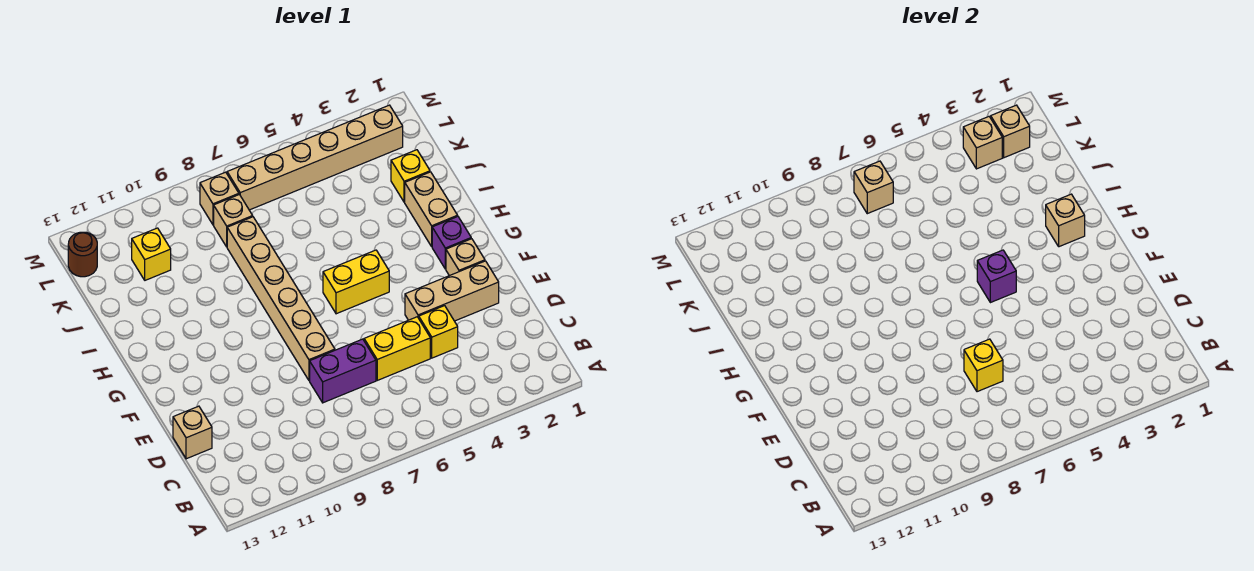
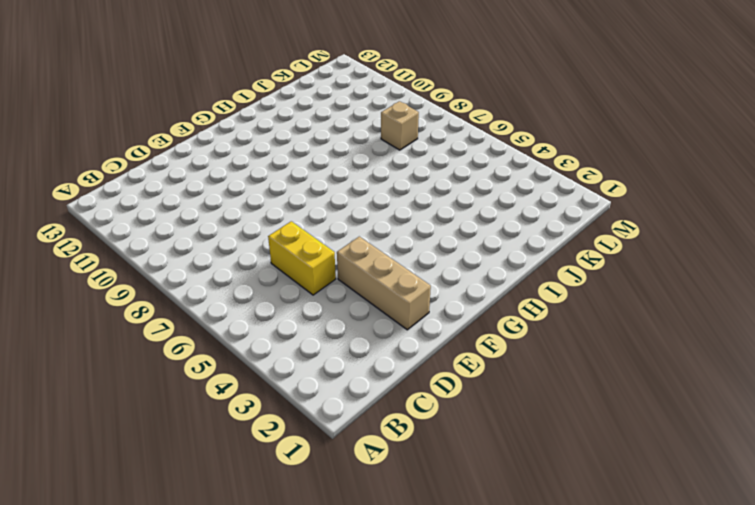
none -> yellow 1x1 brick [419,306,458,358]
none -> purple 1x2 brick [310,339,376,403]
none -> tan 1x1 brick [173,406,212,459]

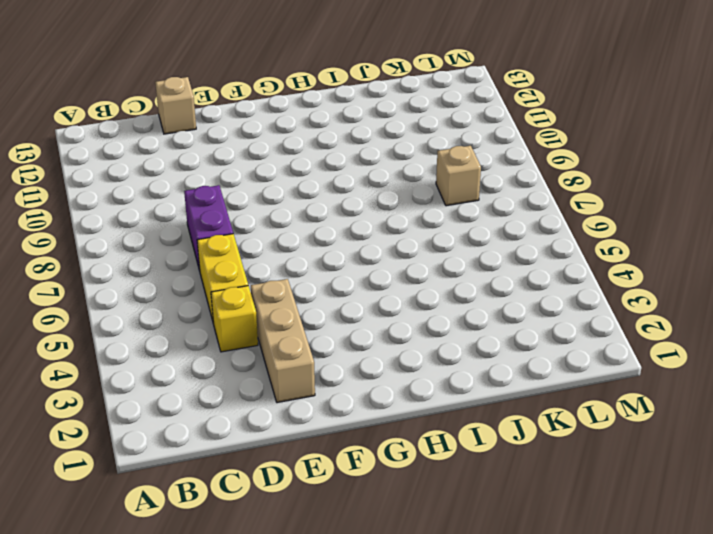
none -> tan 1x6 brick [227,217,335,381]
none -> tan 1x1 brick [446,239,485,276]
none -> purple 1x1 brick [432,217,471,269]

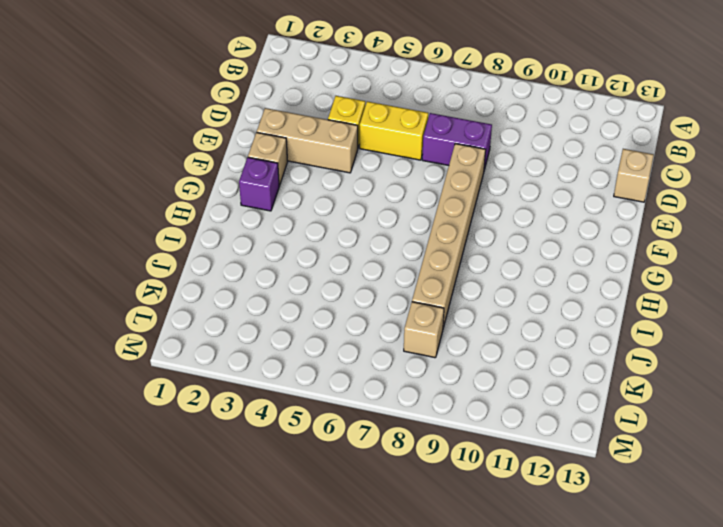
none -> yellow 1x2 brick [323,250,389,314]
none -> tan 1x2 brick [405,172,458,246]
none -> yellow 1x1 brick [391,150,430,202]

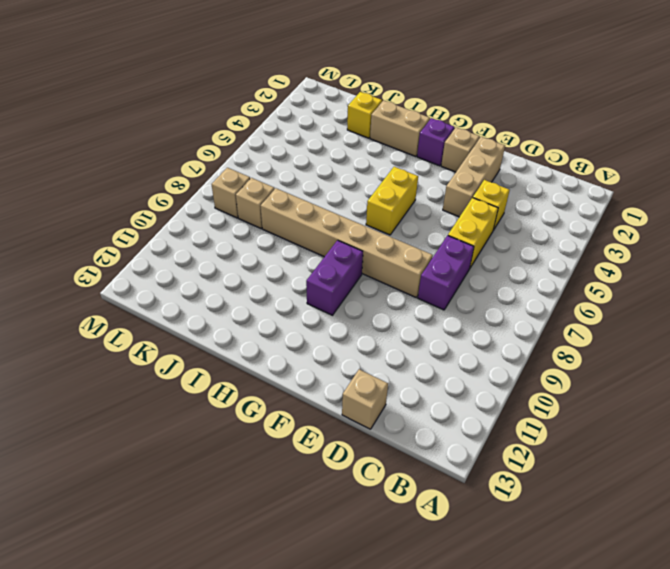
purple 1x2 brick [306,240,363,315] -> none
none -> yellow 1x1 brick [132,228,171,280]
none -> tan 1x6 brick [227,105,403,210]
none -> brown 1x1 round brick [68,232,97,277]

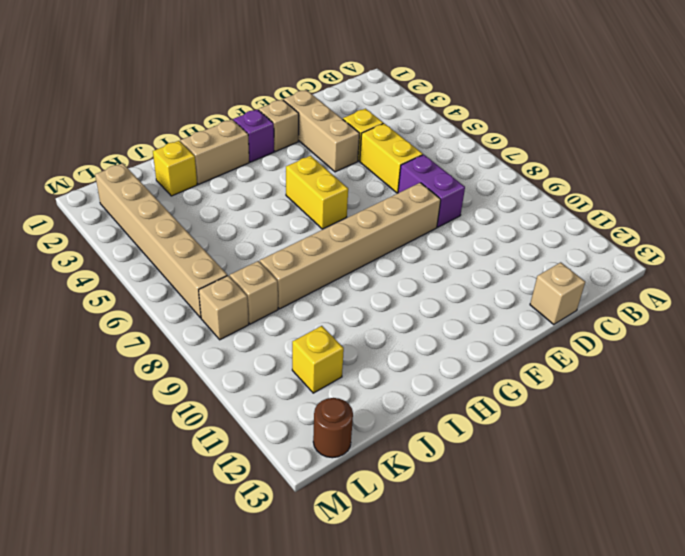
none -> yellow 1x1 brick [964,339,1003,392]
none -> purple 1x1 brick [977,250,1016,303]
none -> tan 1x1 brick [1046,194,1085,247]

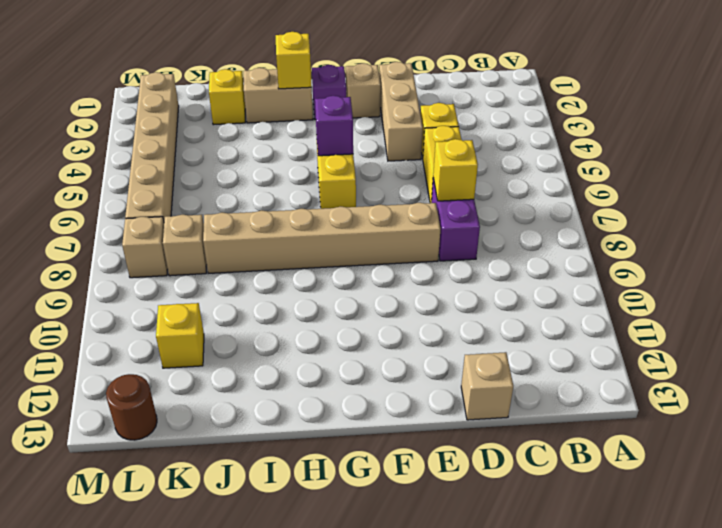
yellow 1x1 brick [276,32,312,89] -> tan 1x1 brick [1046,194,1085,247]
none -> tan 1x1 brick [991,105,1030,158]
none -> tan 1x1 brick [963,117,1002,169]
none -> tan 1x1 brick [854,161,893,214]

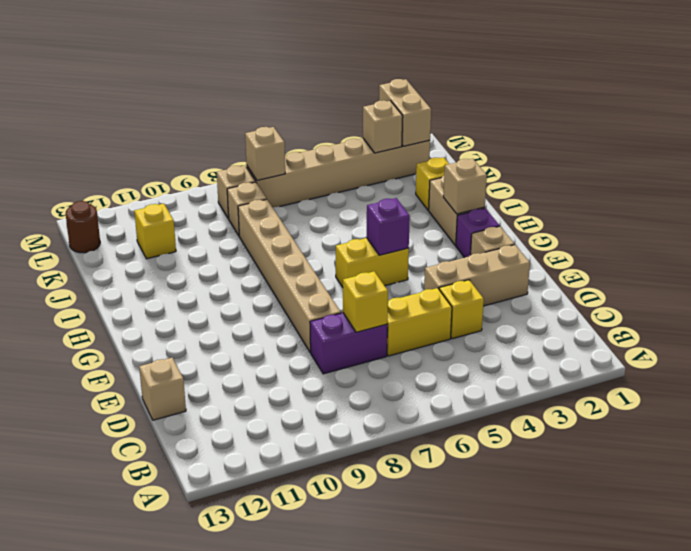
tan 1x2 brick [379,79,431,146] -> tan 1x1 brick [991,105,1030,158]

